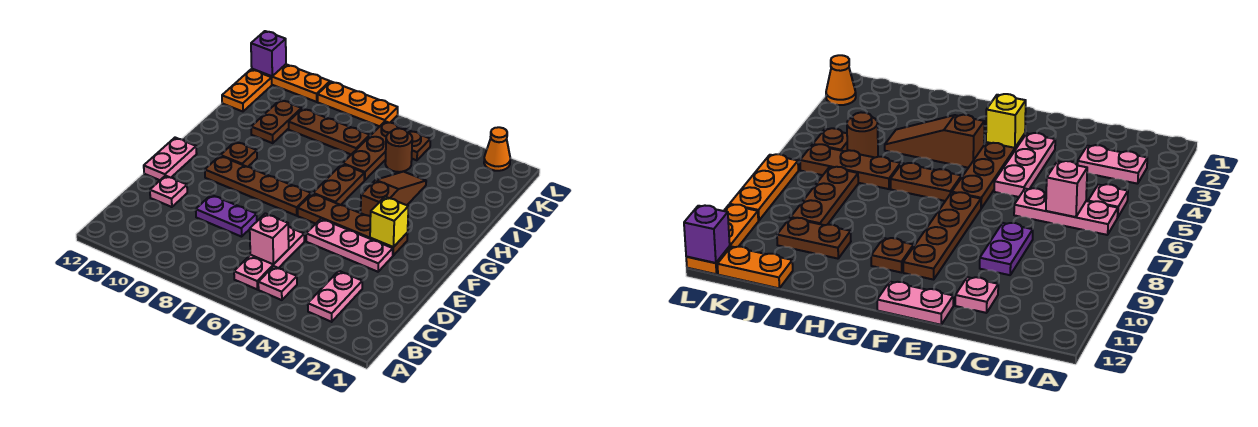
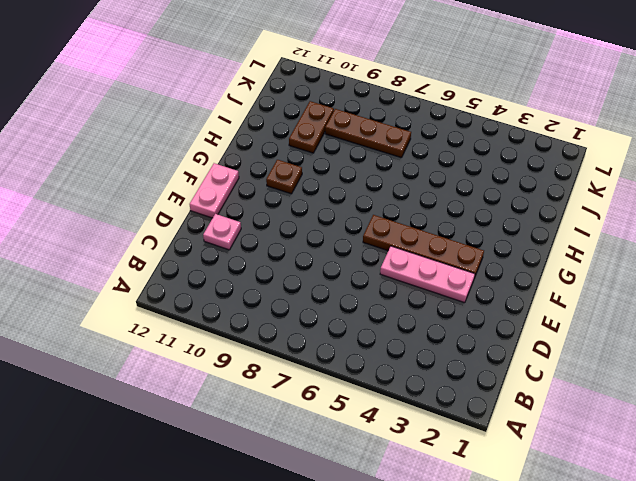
none -> pink 1x2 plate [308,271,362,322]
none -> pink 1x1 plate [258,266,297,300]
none -> pink 1x3 plate [234,227,304,289]

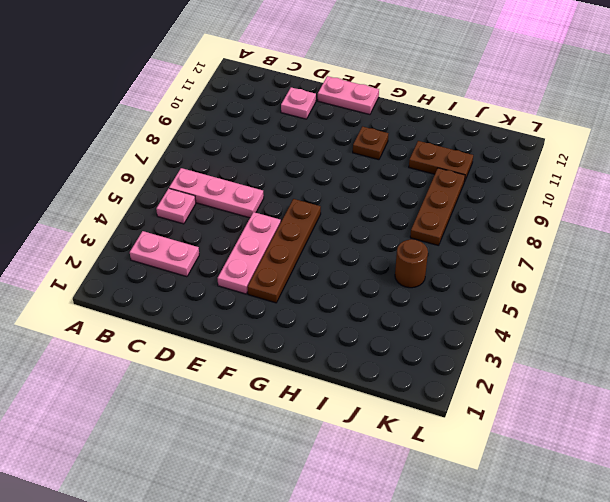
none -> purple 1x2 plate [196,195,257,237]
none -> brown 1x4 plate [205,156,311,216]
none -> brown 1x3 slope [361,172,426,217]

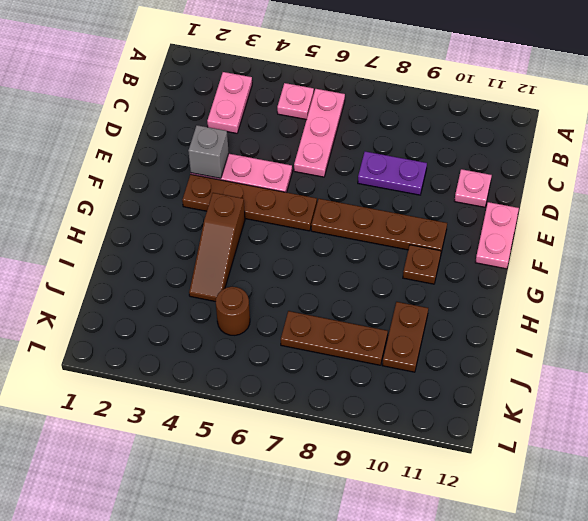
grey 1x1 brick [188,125,229,178] -> none
none -> brown 1x2 plate [313,164,364,205]
none -> brown 1x3 plate [343,121,407,180]
none -> orange 1x2 plate [222,69,272,111]

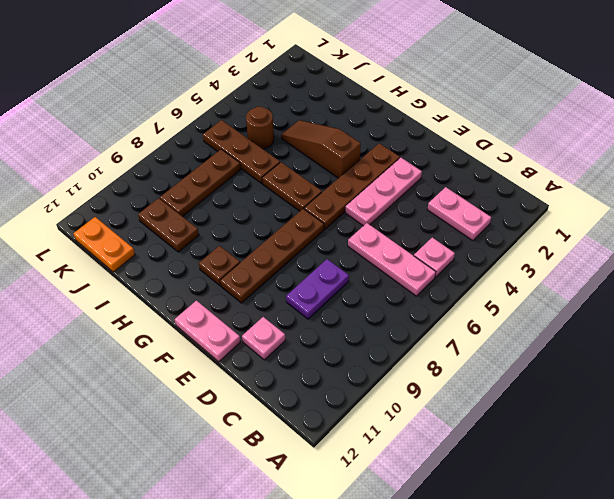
none -> brown 1x1 plate [407,130,430,160]
none -> orange 1x1 cone [484,127,510,171]
none -> orange 1x3 plate [318,82,398,126]

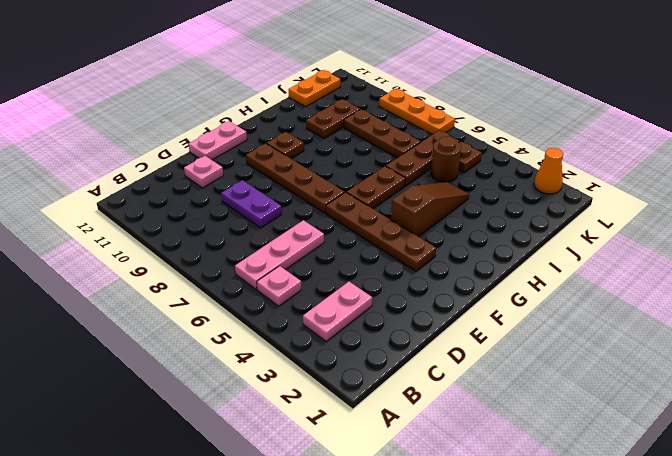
none -> pink 1x3 plate [306,219,393,272]
none -> orange 1x3 plate [252,64,330,102]
none -> pink 1x1 brick [250,213,289,264]

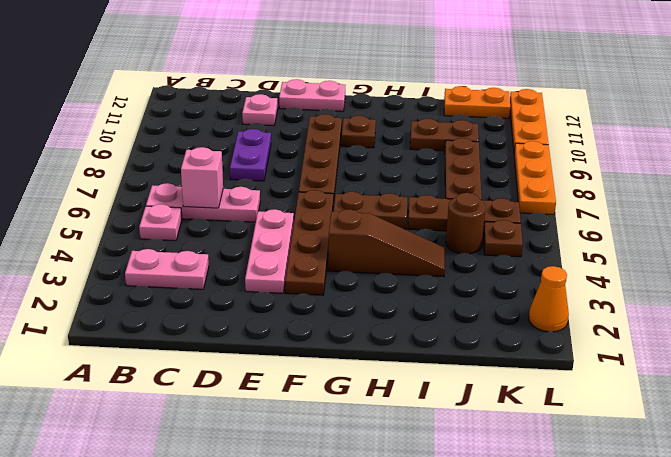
none -> yellow 1x1 brick [370,197,409,247]
none -> purple 1x1 brick [251,31,286,76]

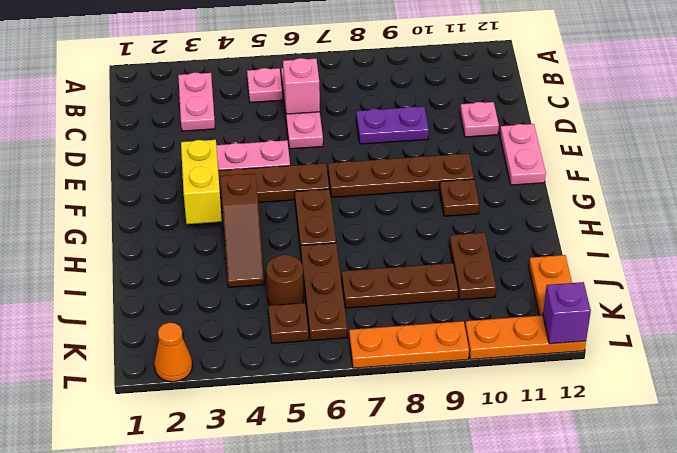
yellow 1x2 brick [181,140,222,224] -> yellow 1x1 brick [370,197,409,247]

